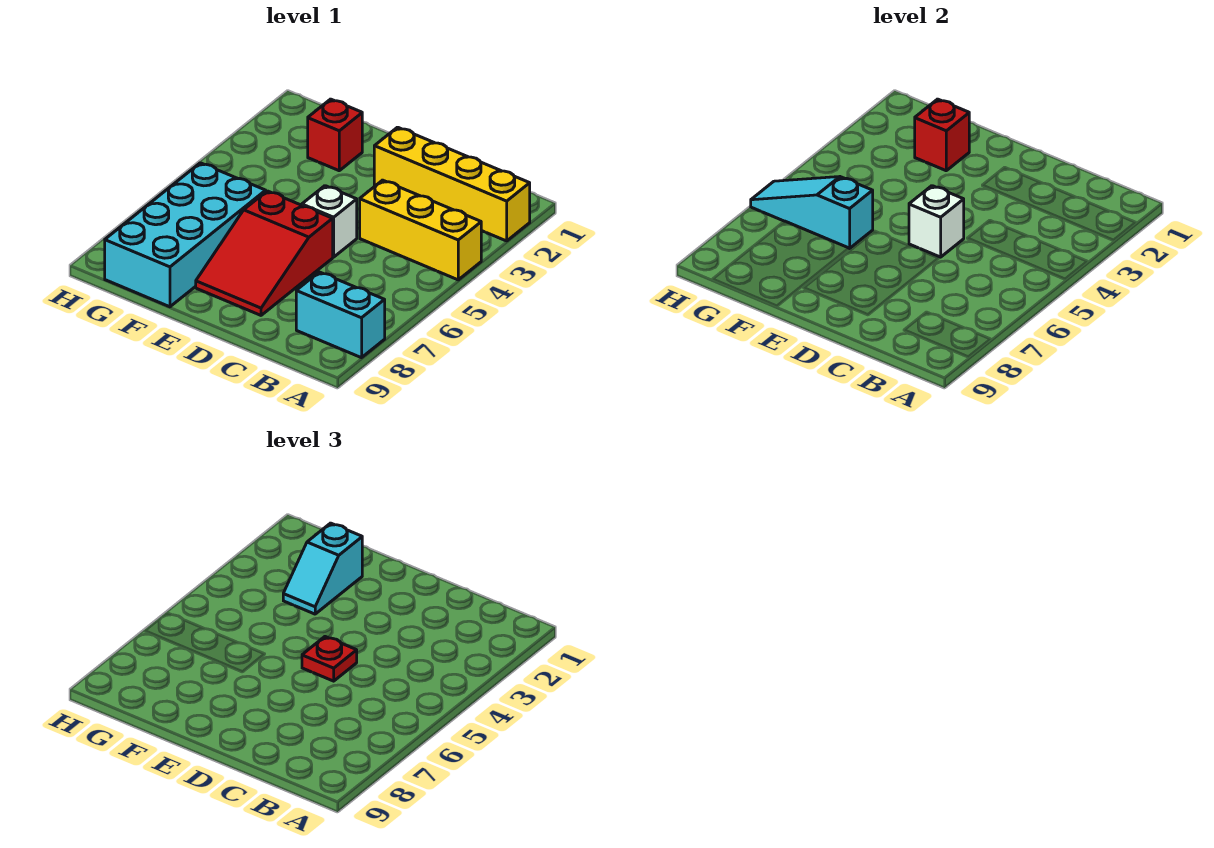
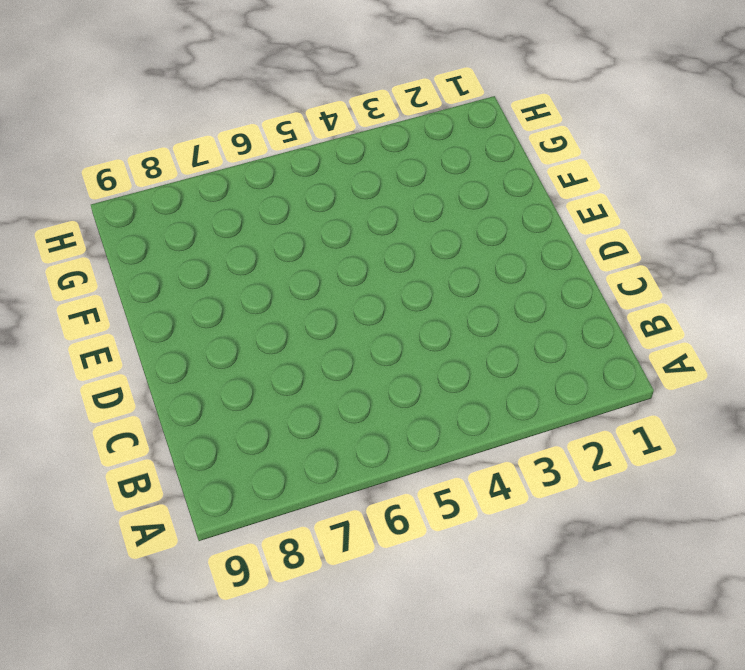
none -> yellow 1x4 brick [374,127,530,241]
none -> yellow 1x3 brick [360,180,481,280]
none -> cyan 1x2 brick [296,272,385,358]

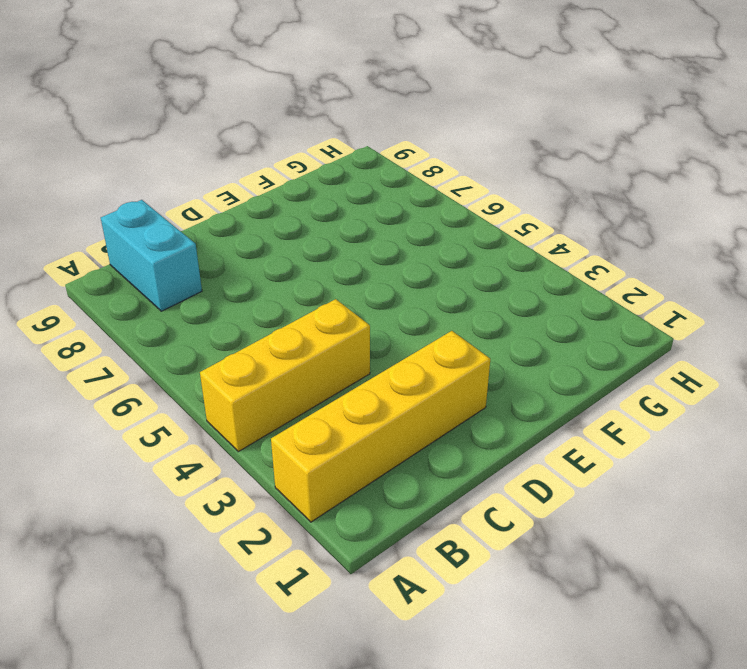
cyan 1x2 brick [101,200,202,311] -> cyan 1x2 brick turned to [296,272,385,358]
none -> white 1x1 brick [302,186,357,257]
none -> red 2x3 slope [196,191,333,315]
none -> red 1x1 brick [308,99,362,171]

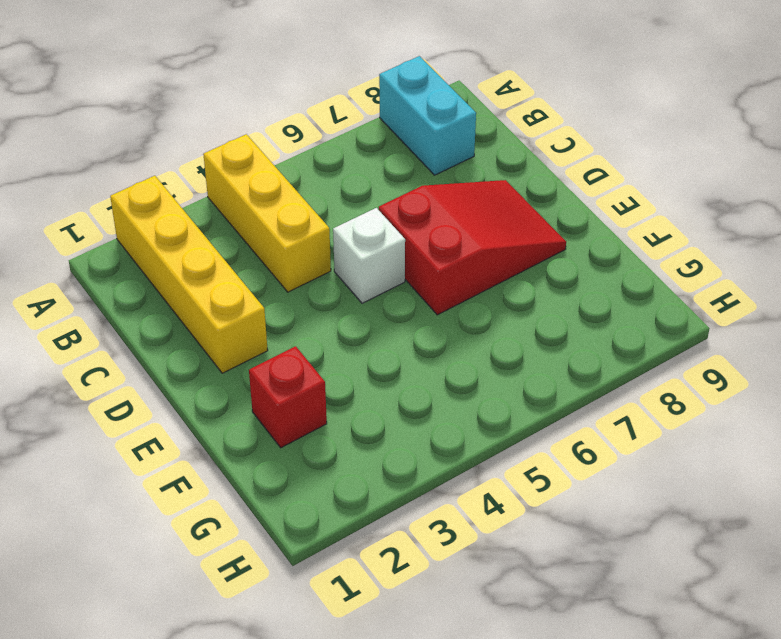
none -> cyan 2x4 brick [105,163,266,307]
none -> white 1x1 brick [909,186,964,257]
none -> red 1x1 brick [915,99,969,171]

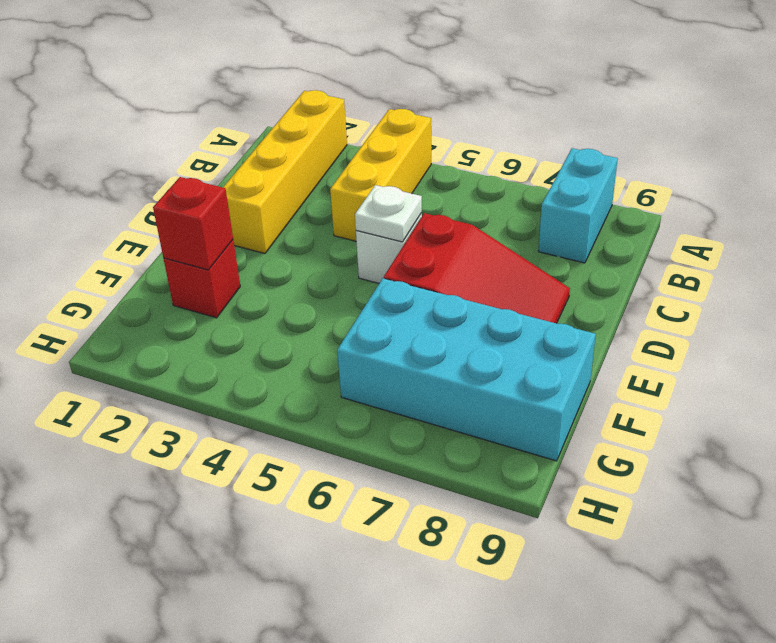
white 1x1 plate [355,185,422,242] -> white 1x1 brick [909,186,964,257]
none -> cyan 1x3 slope [751,177,873,248]
none -> red 1x1 plate [302,637,357,681]
none -> cyan 1x2 slope [283,523,362,614]

